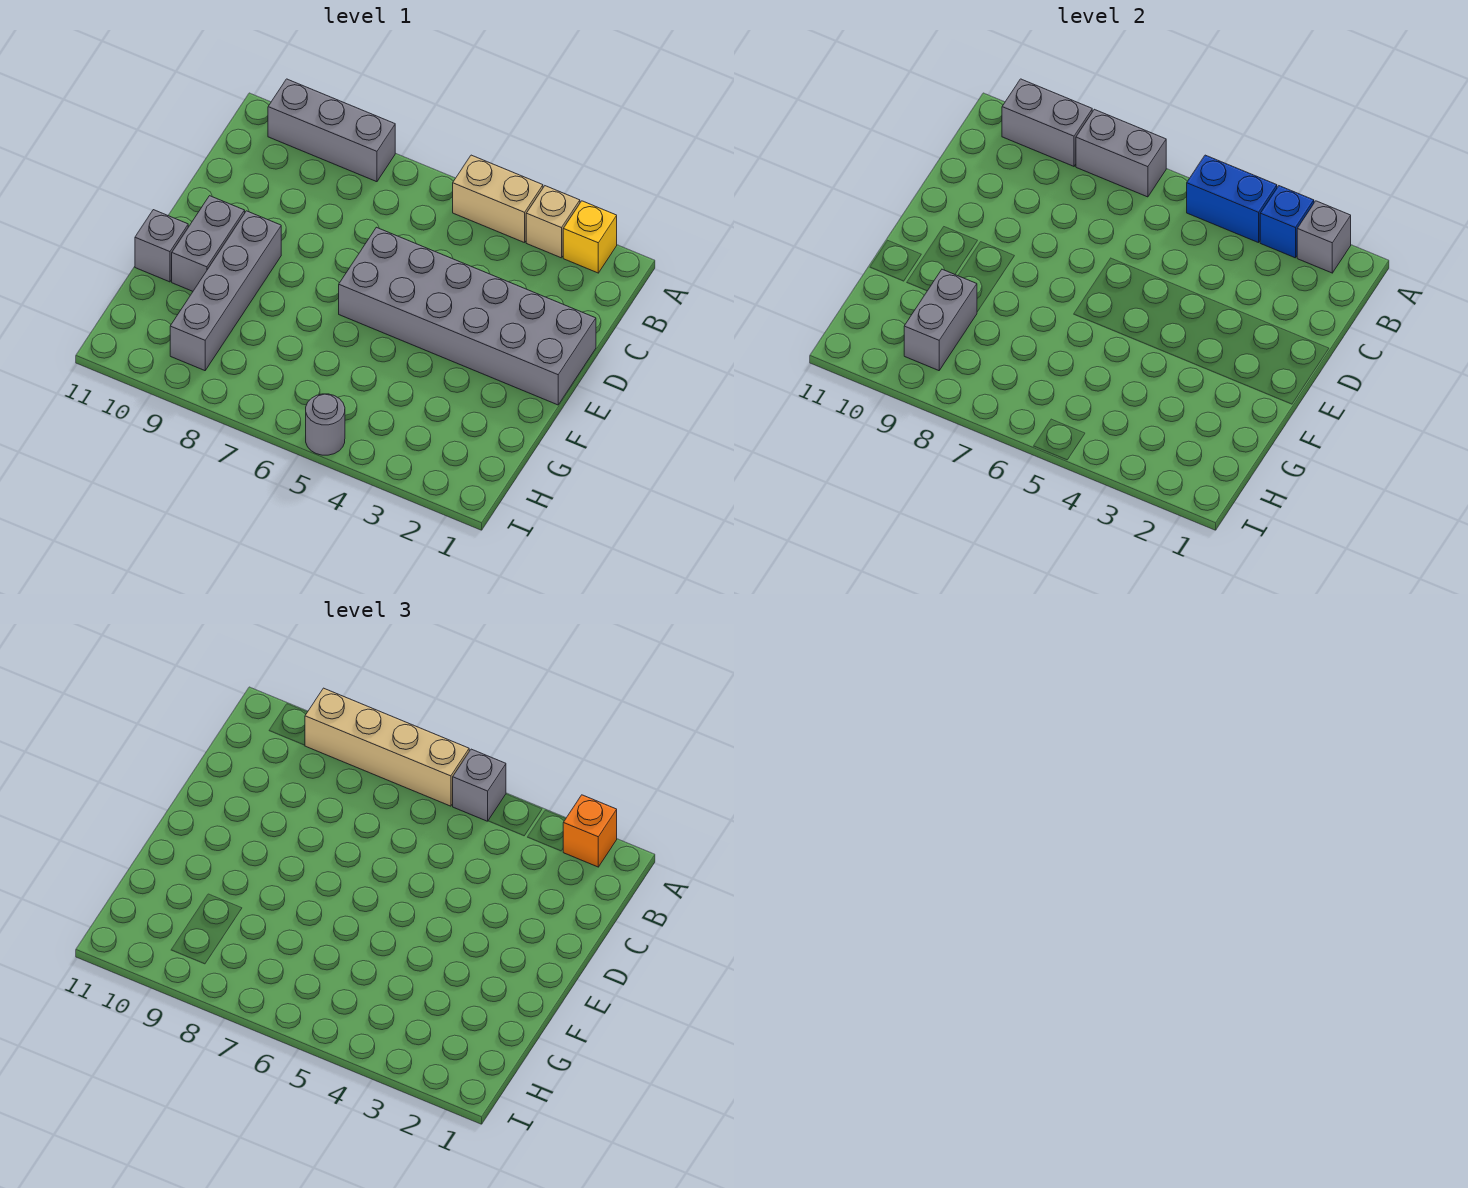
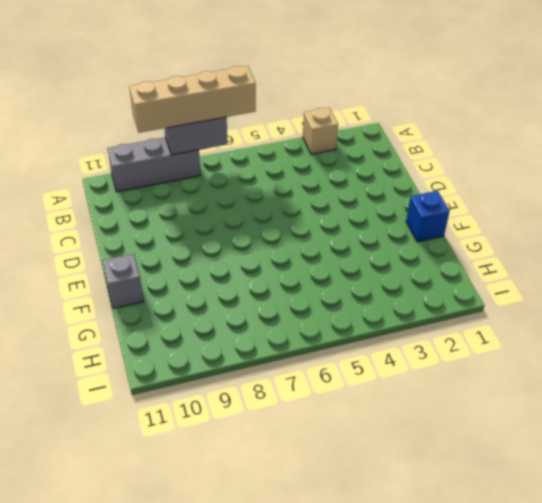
blue 1x1 brick [406,191,450,242] -> blue 1x1 brick moved to [1260,186,1314,258]
none -> yellow 1x1 brick [563,201,617,273]
none -> tan 1x2 brick [453,155,543,243]
none -> grey 2x6 brick [339,227,596,405]

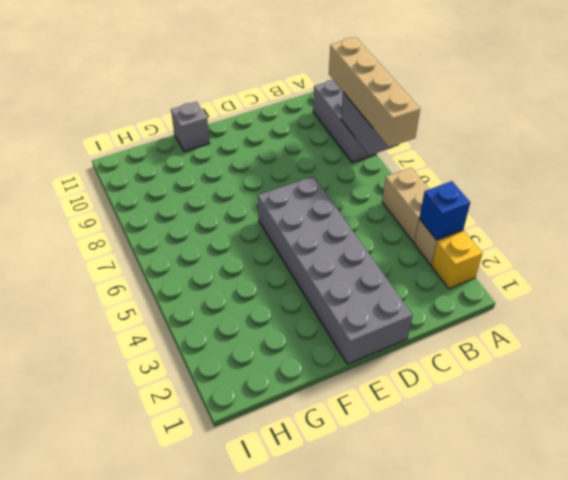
none -> grey 1x4 brick [170,211,281,371]
none -> grey 1x2 brick [172,196,245,291]
none -> grey 1x1 round brick [306,394,345,455]

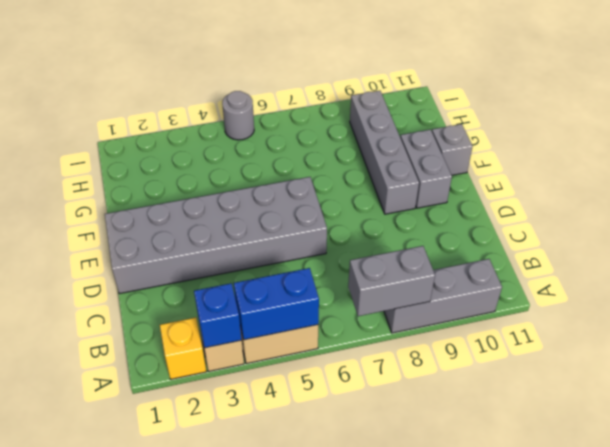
none -> grey 1x1 brick [1297,201,1351,273]
none -> grey 1x2 brick [1002,79,1092,166]
none -> grey 1x2 brick [904,269,977,371]

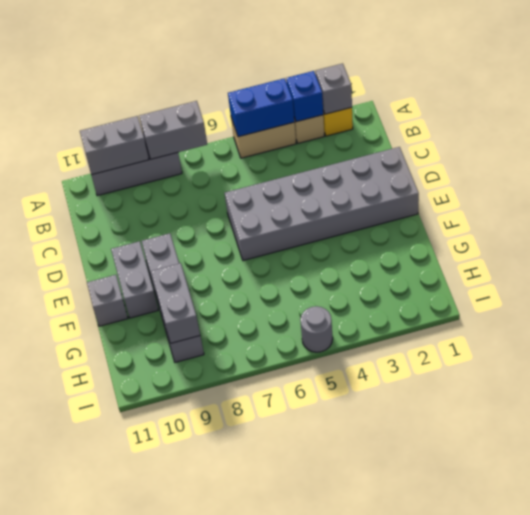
none -> orange 1x1 brick [563,795,617,867]
none -> grey 1x1 brick [453,749,506,821]
none -> tan 1x4 brick [305,688,469,806]

